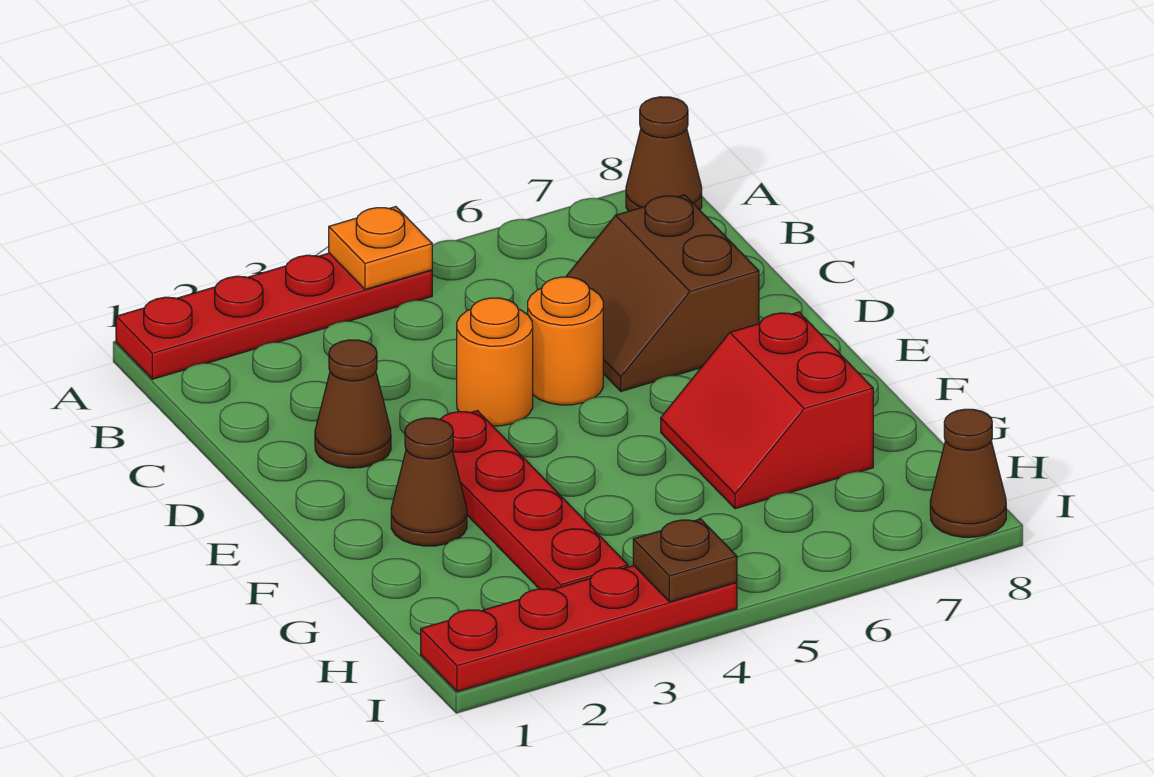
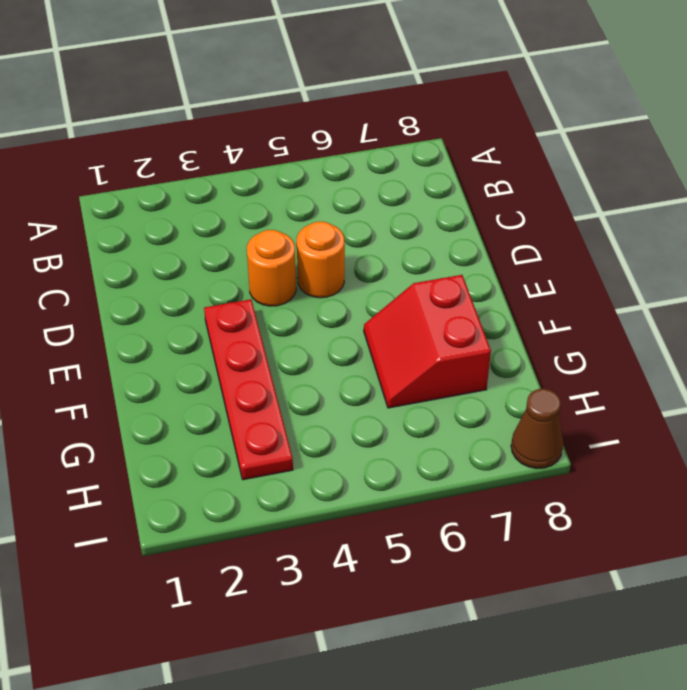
none -> red 1x4 plate [116,253,432,379]
none -> brown 1x1 cone [626,97,702,211]
none -> brown 2x2 slope [566,195,759,391]

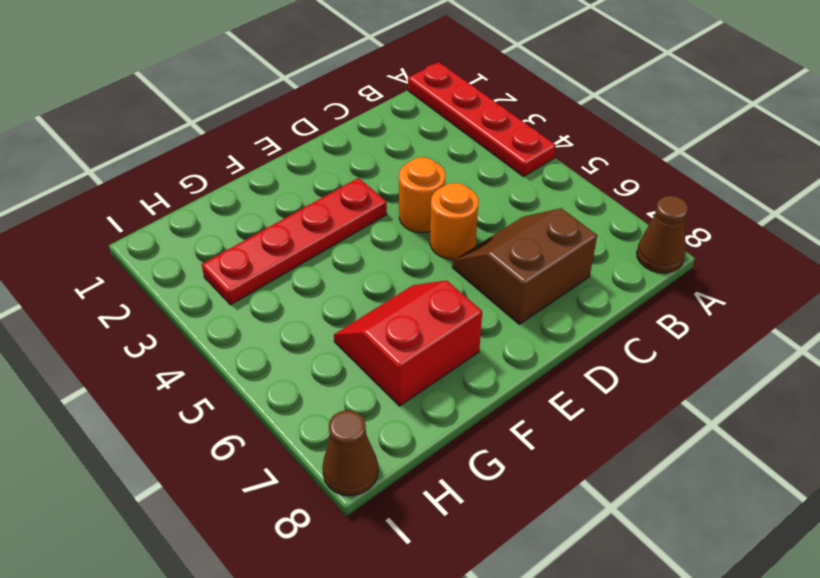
none -> brown 1x1 cone [315,340,391,468]
none -> brown 1x1 cone [391,418,467,546]
none -> red 1x4 plate [421,566,737,692]

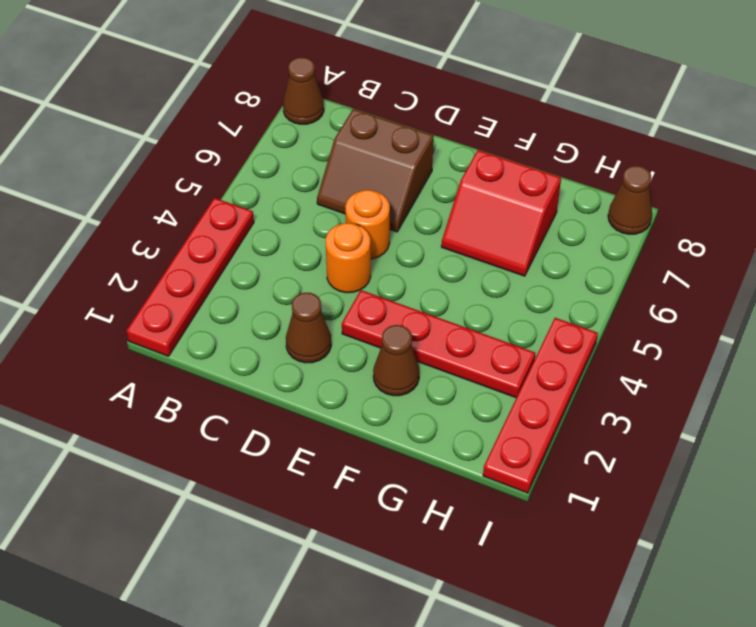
none -> orange 1x1 plate [329,207,432,289]
none -> brown 1x1 plate [633,519,737,602]

